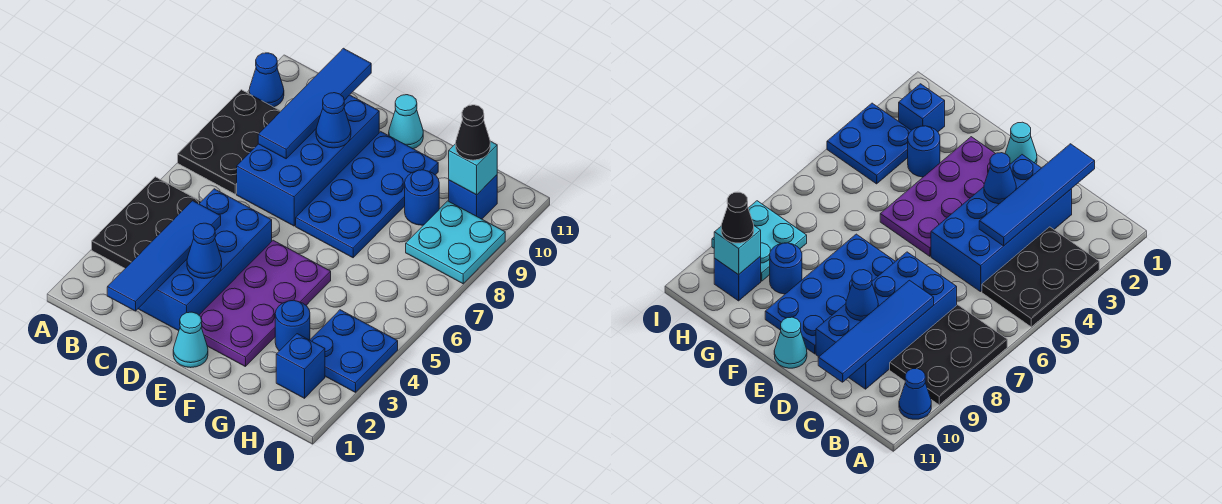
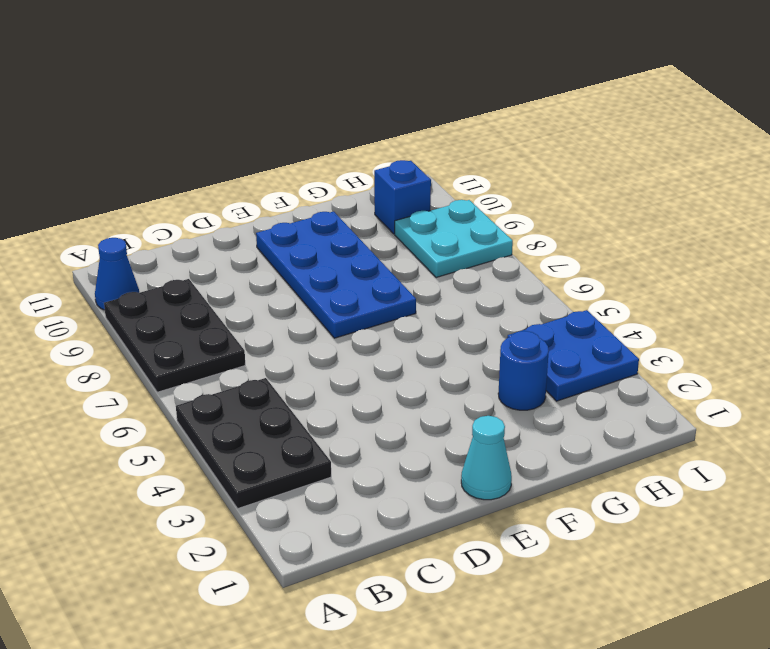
none -> blue 2x4 brick [138,189,272,331]
none -> blue 2x4 brick [237,95,379,226]
none -> purple 2x4 plate [199,240,331,367]

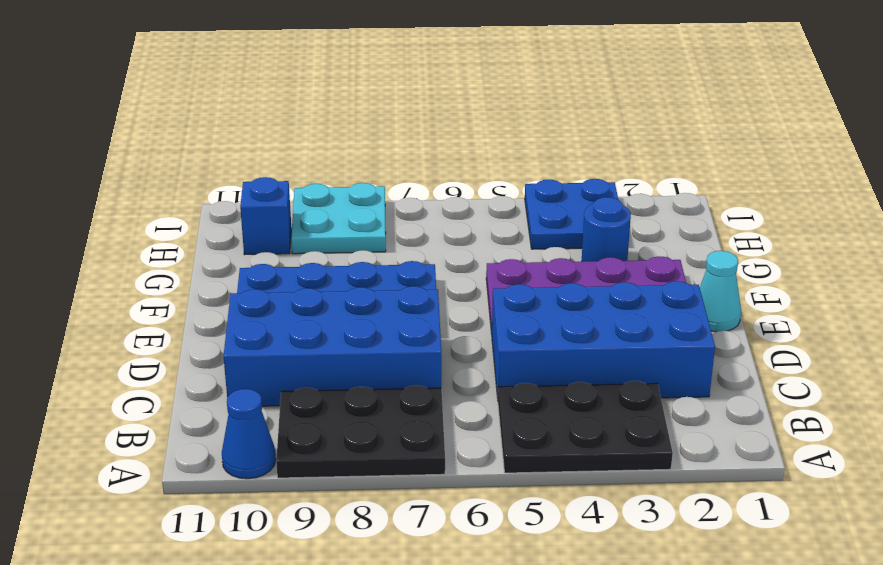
none -> cyan 1x1 cone [389,95,423,149]
none -> blue 1x1 round brick [405,170,439,225]
none -> blue 1x1 brick [276,334,325,398]

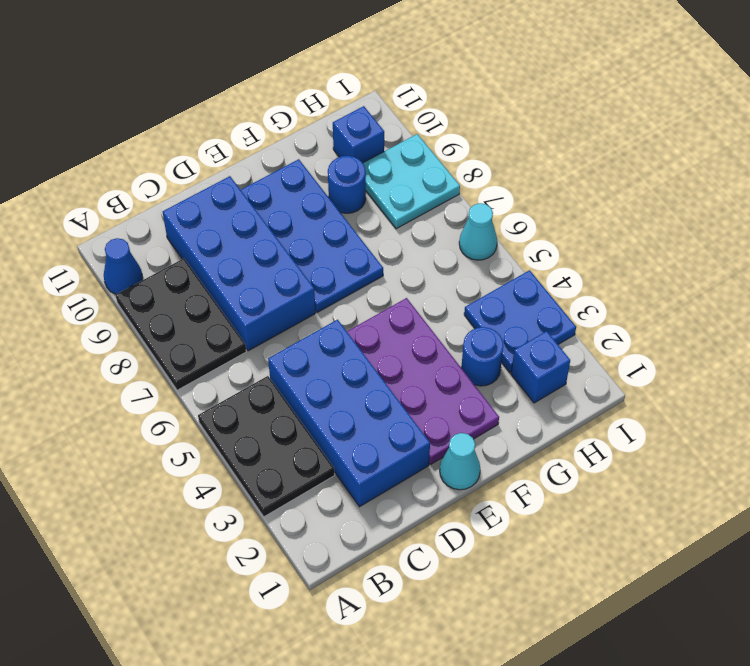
cyan 1x1 cone [459,203,497,260] -> cyan 1x1 cone moved to [389,95,423,149]
none -> blue 1x4 tile [107,201,221,311]
none -> blue 1x4 tile [258,48,371,159]
none -> blue 1x1 cone [187,223,222,279]

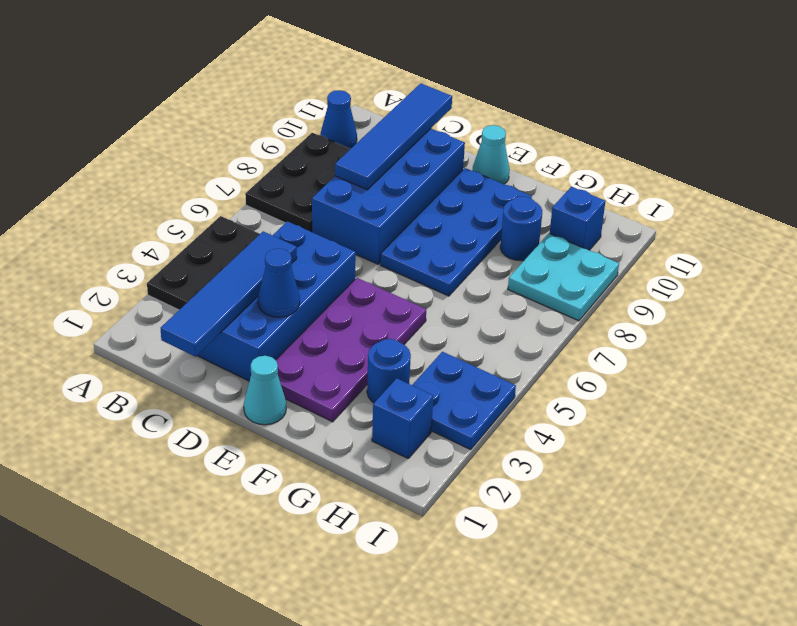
none -> blue 1x1 cone [316,93,351,148]
none -> cyan 1x1 brick [449,141,497,195]
none -> black 1x1 cone [456,105,490,160]

